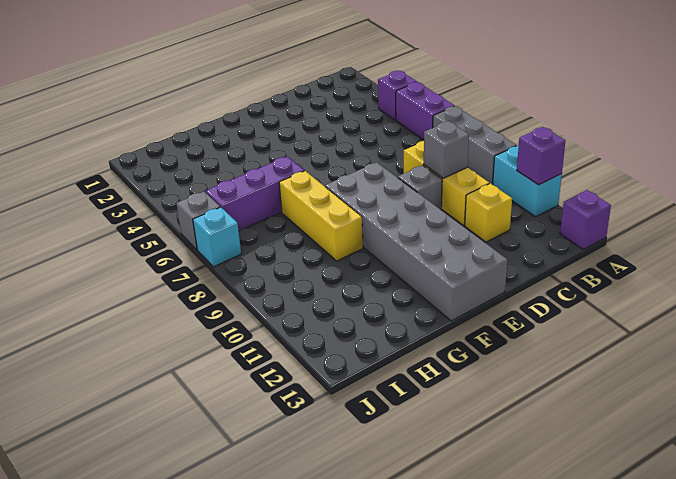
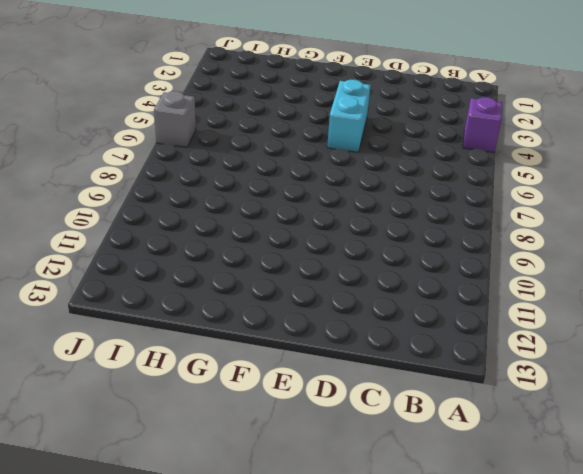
cyan 1x2 brick [327,80,371,152] -> cyan 1x2 brick moved to [493,146,562,217]
none -> purple 1x2 brick [396,82,454,140]
none -> grey 1x3 brick [433,106,516,185]
none -> purple 1x1 brick [560,190,611,249]

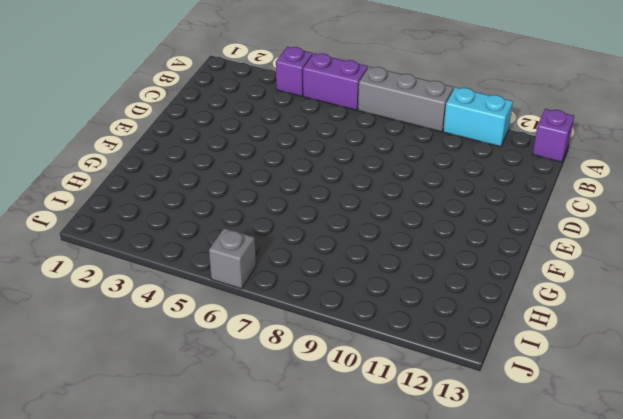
none -> yellow 1x3 brick [404,141,489,226]
none -> yellow 1x1 brick [465,183,512,242]
none -> grey 1x1 brick [398,165,442,210]

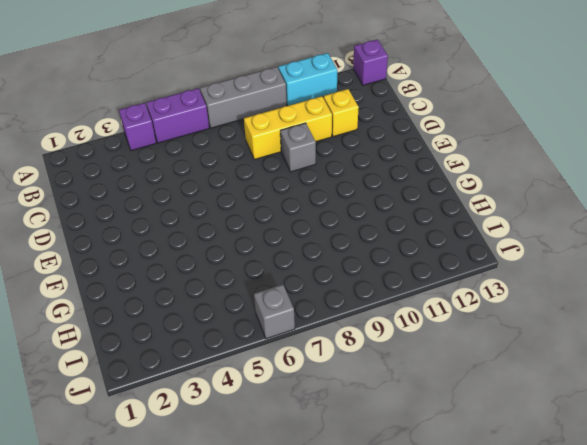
none -> grey 2x6 brick [325,162,507,321]
none -> purple 1x3 brick [206,156,304,231]
none -> yellow 1x3 brick [279,171,363,261]

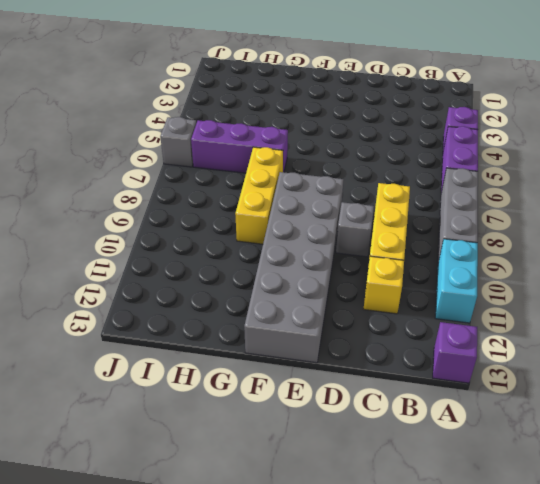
none -> cyan 1x1 brick [193,207,241,267]
none -> purple 1x1 brick [517,127,565,185]
none -> grey 1x1 brick [424,121,469,178]

